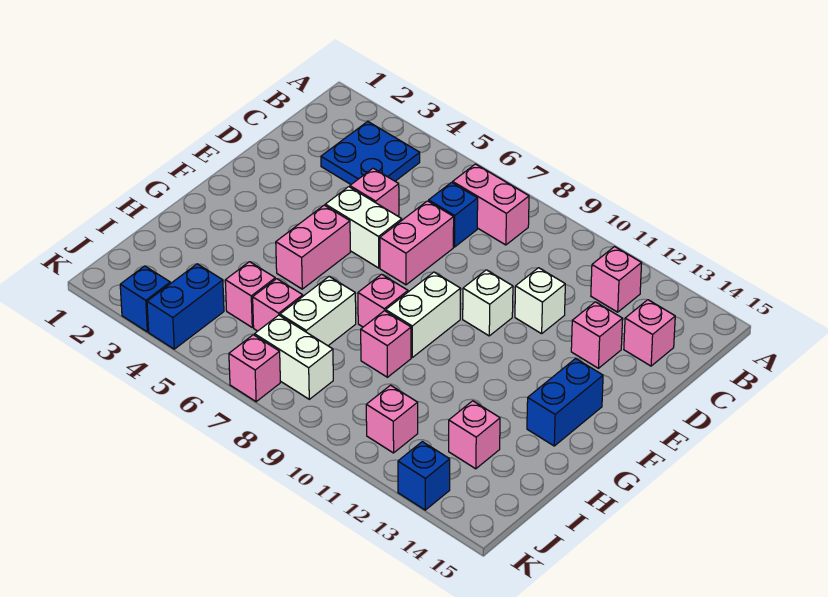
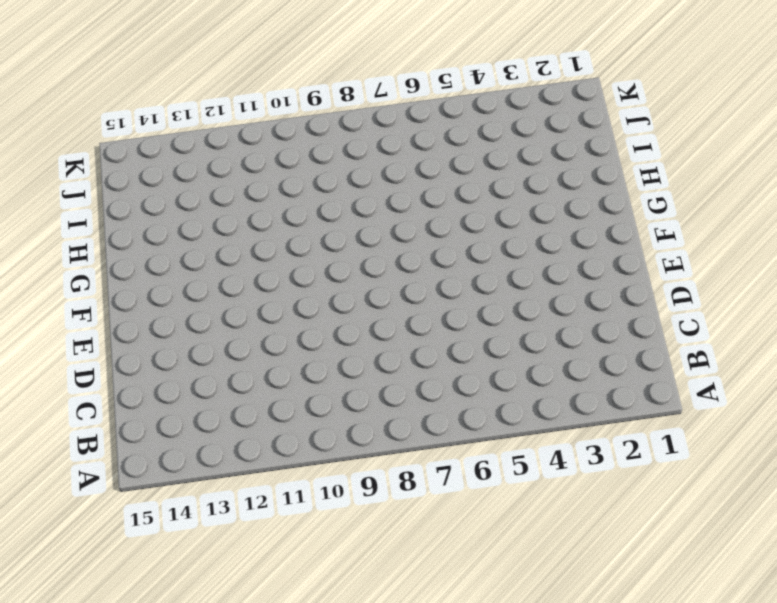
none -> blue 2x2 plate [321,121,420,184]
none -> pink 1x2 brick [453,164,529,245]
none -> pink 1x1 brick [591,247,642,312]

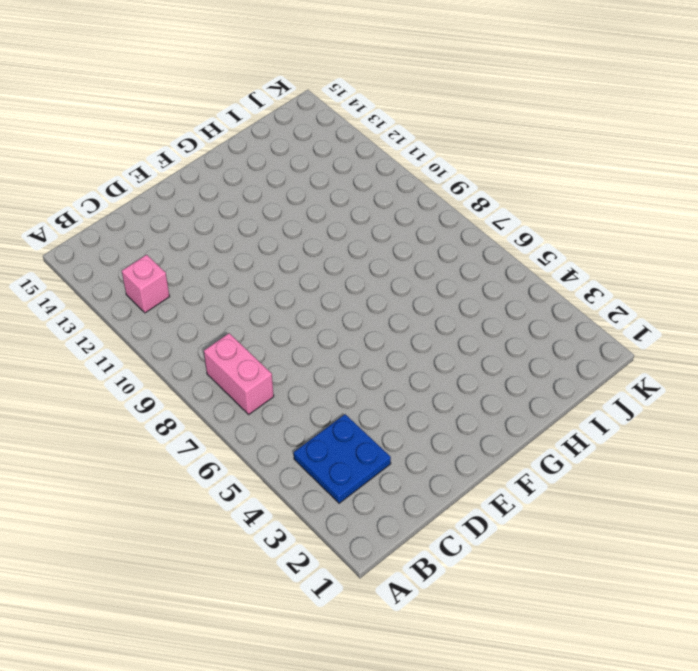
none -> blue 1x1 brick [429,182,478,247]
none -> pink 1x1 brick [624,300,675,366]
none -> pink 1x1 brick [350,168,399,216]

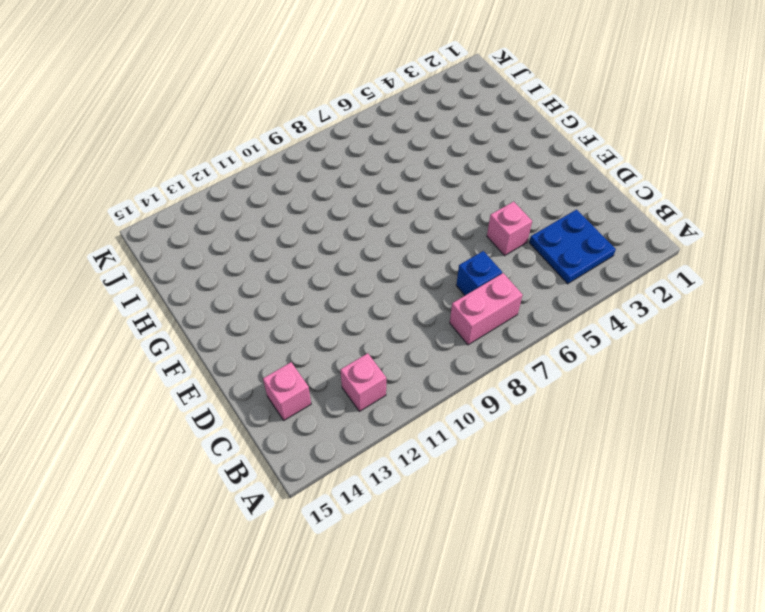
none -> pink 1x2 brick [380,201,454,285]
none -> white 1x1 brick [515,268,565,334]
none -> pink 1x1 brick [571,302,623,368]

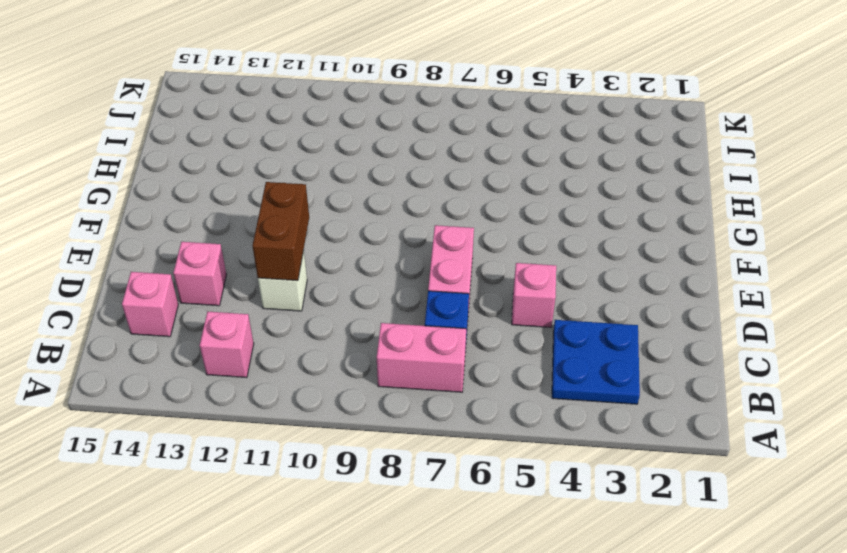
brown 1x2 brick [252,182,309,281] -> none
none -> white 1x2 brick [325,187,402,268]
none -> white 1x1 brick [463,270,513,336]
none -> pink 1x2 brick [276,205,350,289]

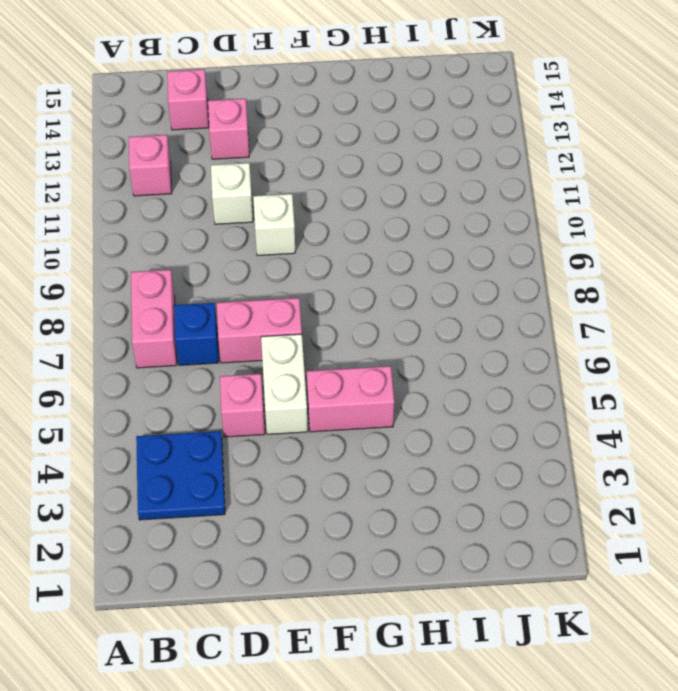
none -> white 1x2 brick [386,272,461,357]
none -> blue 1x2 brick [527,359,603,446]
none -> pink 1x1 brick [358,274,408,327]

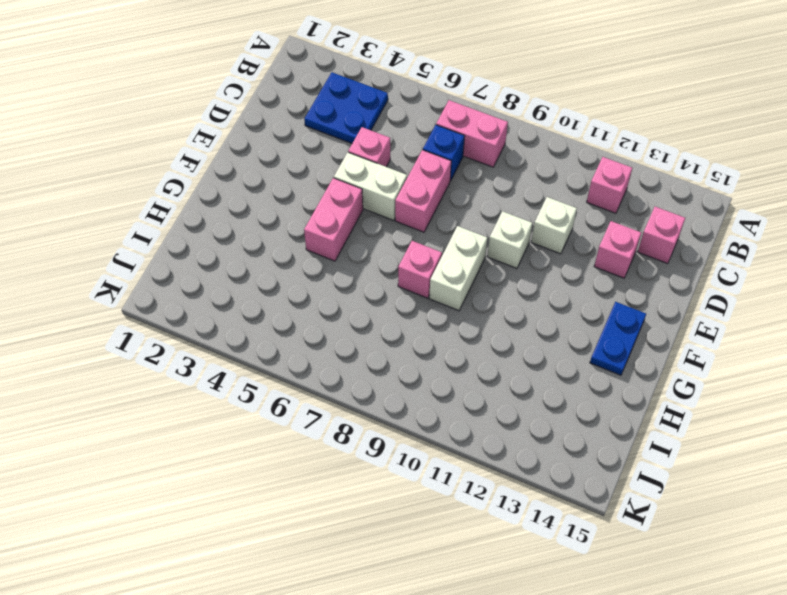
blue 1x2 plate [590,302,646,375] -> blue 1x2 brick [527,359,603,446]
none -> white 1x2 brick [280,276,356,346]
none -> pink 1x1 brick [361,311,411,377]
none -> pink 1x1 brick [225,262,275,327]

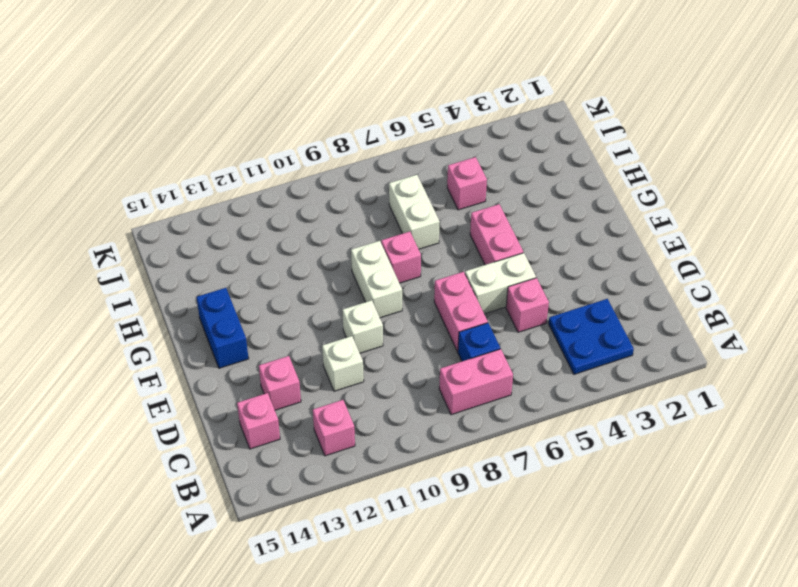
none -> pink 1x1 brick [361,311,411,377]
none -> pink 1x1 brick [253,279,303,331]
none -> pink 1x1 brick [449,401,500,469]

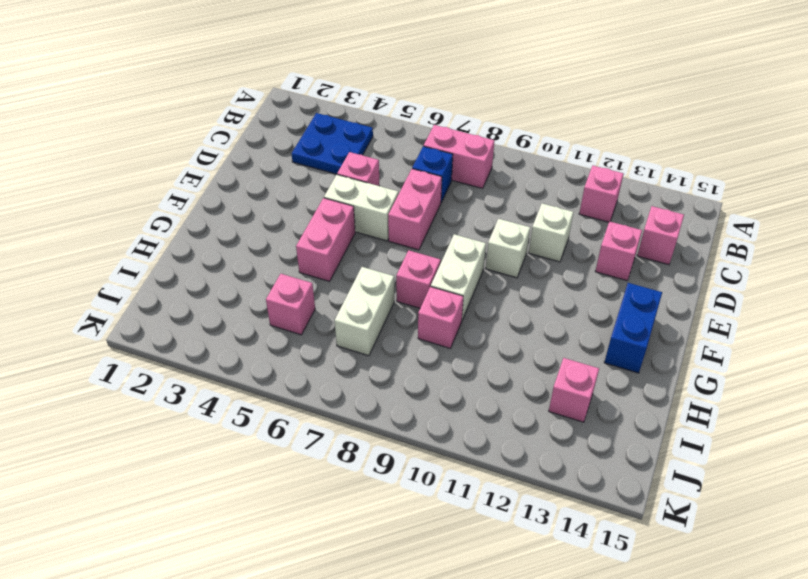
none -> pink 1x1 brick [253,279,303,331]
none -> blue 1x2 brick [147,264,224,349]
none -> white 1x2 brick [255,315,333,399]

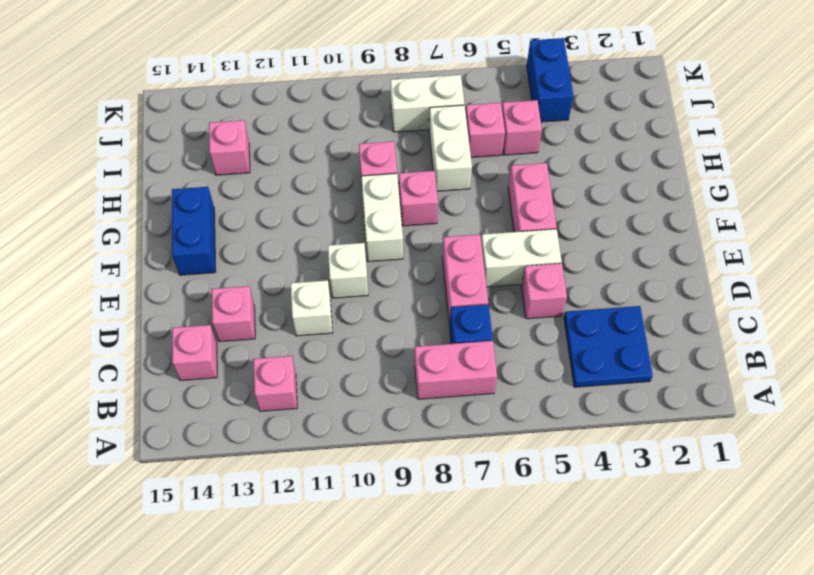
none -> pink 1x1 brick [366,385,418,453]
none -> blue 1x1 brick [120,266,170,332]
none -> pink 1x1 brick [229,335,280,402]

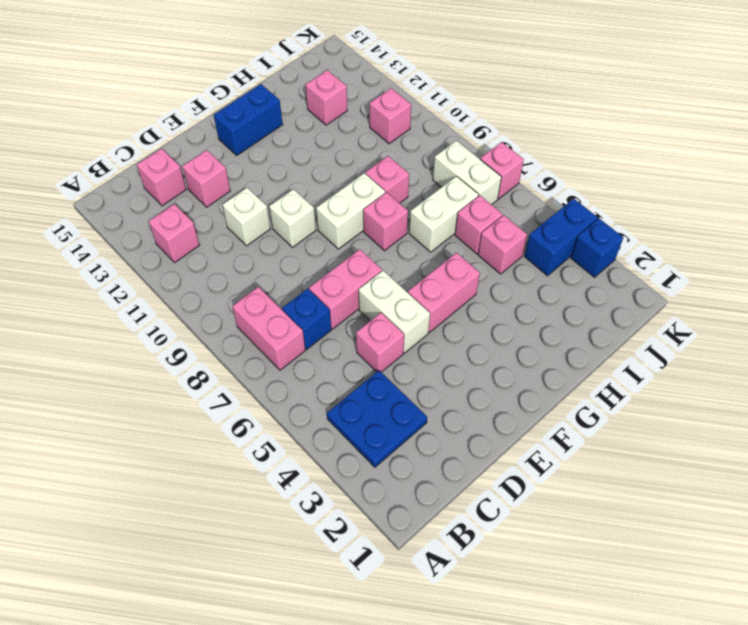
none -> blue 1x1 brick [398,442,450,510]

